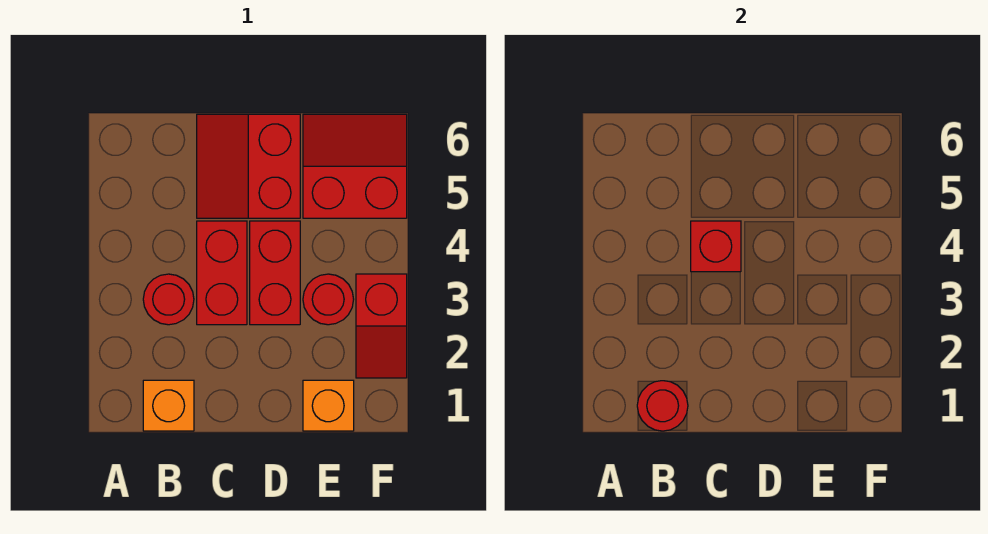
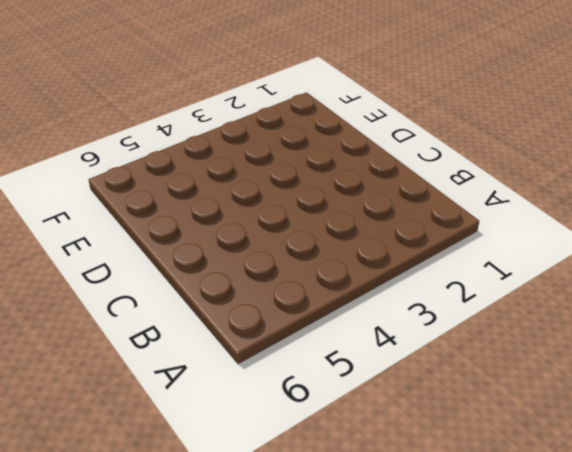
none -> orange 1x1 brick [143,380,194,431]
none -> red 1x1 round brick [143,274,194,325]

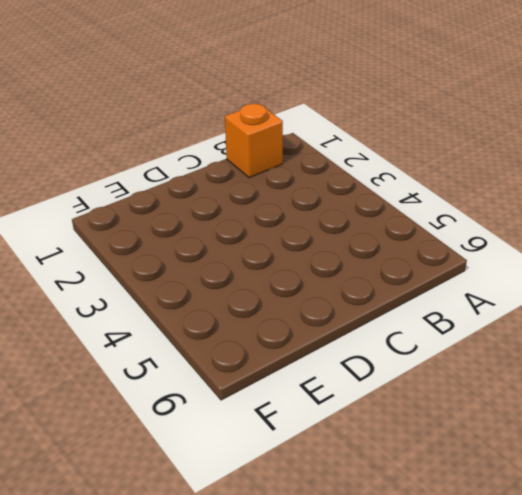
none -> red 1x1 round brick [143,274,194,325]
none -> red 1x2 brick [197,221,247,325]

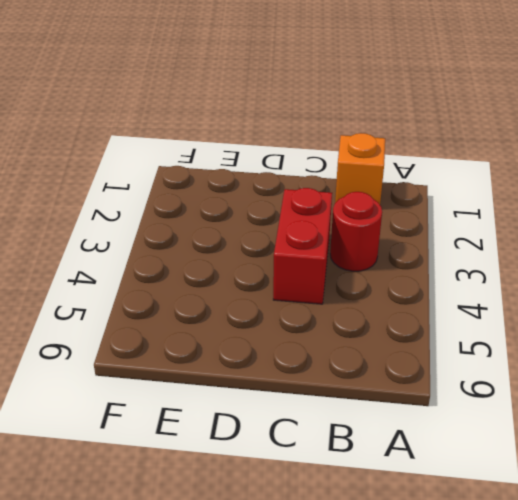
none -> red 2x2 slope [197,114,300,218]
none -> red 1x2 brick [250,221,300,325]

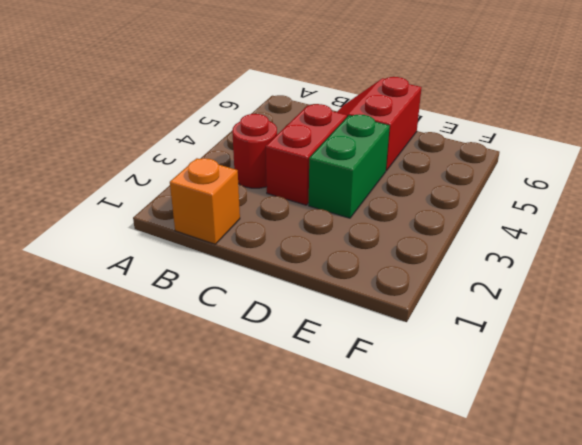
green 1x2 brick [309,114,390,218] -> red 1x2 brick [250,221,300,325]
none -> orange 1x1 brick [303,380,354,431]
none -> red 1x1 round brick [303,274,354,325]

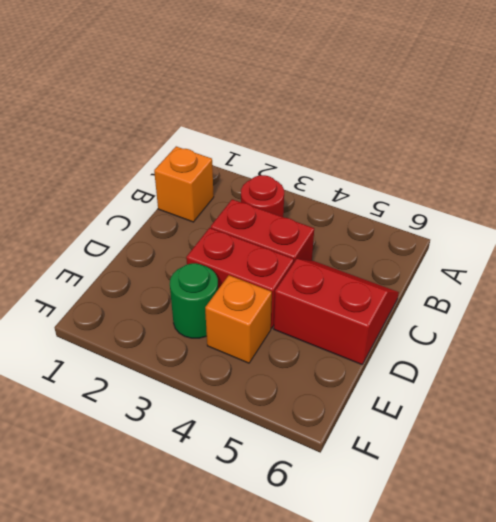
green 1x1 round brick [170,263,218,338] -> red 1x1 round brick [303,274,354,325]
orange 1x1 brick [205,275,272,363] -> orange 1x1 brick moved to [303,380,354,431]
none -> red 2x2 slope [303,114,407,218]
none -> red 1x2 slope [356,274,407,378]

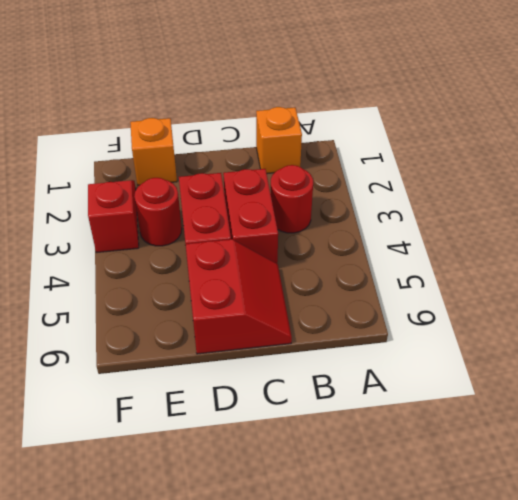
none -> red 2x2 slope [303,114,407,218]
none -> red 1x1 round brick [637,381,688,431]

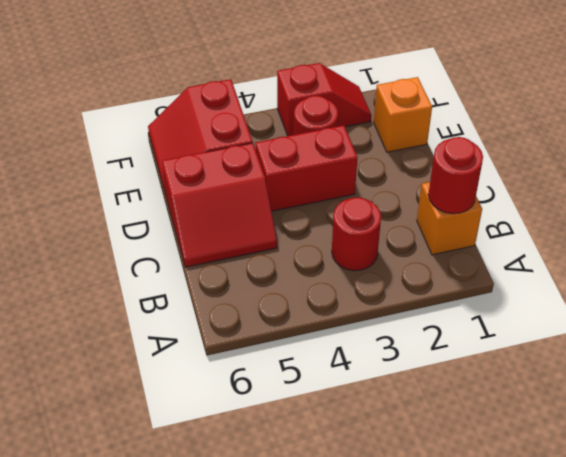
none -> red 1x2 brick [197,221,247,325]
none -> red 1x1 brick [691,221,741,272]

